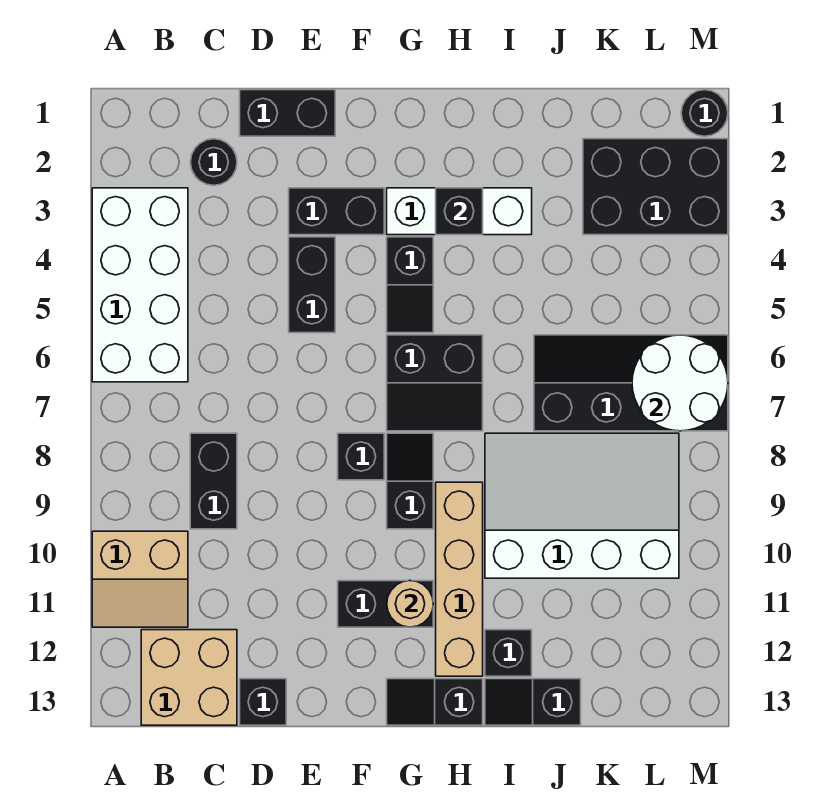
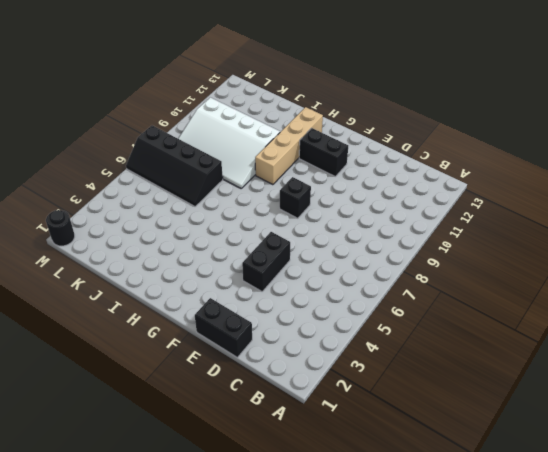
none -> white 2x4 brick [92,188,188,382]
none -> tan 2x2 slope [92,531,188,627]
none -> tan 2x2 brick [141,630,237,725]

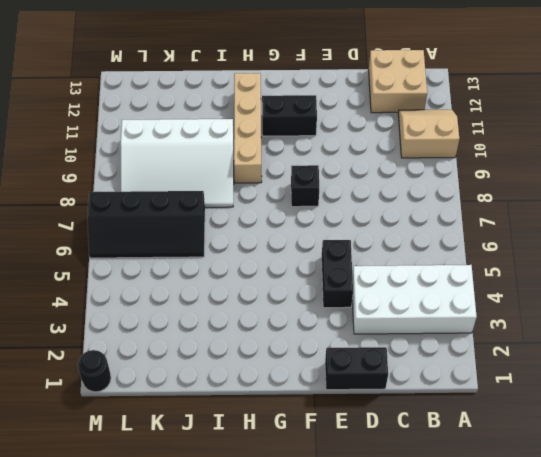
white 2x4 brick [352,265,477,334] -> white 2x4 brick turned to [92,188,188,382]
none -> black 1x1 round brick [190,139,237,185]
none -> black 1x2 brick [190,433,237,529]
none -> black 1x1 brick [240,679,286,725]

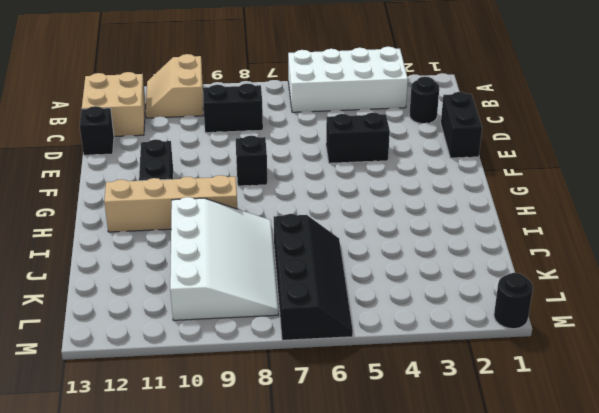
none -> black 1x2 brick [289,188,384,235]
none -> white 1x3 brick [387,188,532,235]
none -> black 1x2 slope [387,237,433,333]

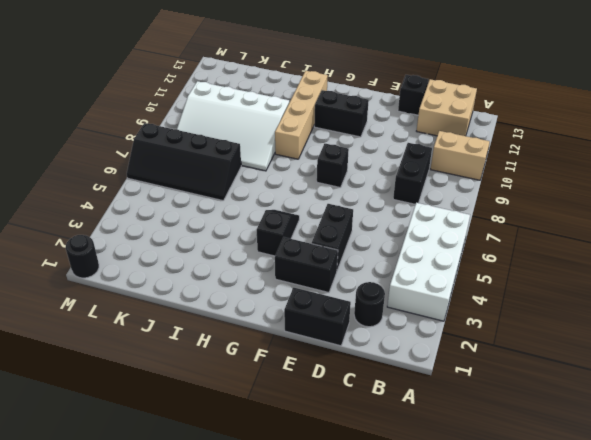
none -> white 1x3 brick [387,188,532,235]
none -> black 2x2 slope [387,335,483,431]
none -> black 1x2 slope [387,433,433,529]

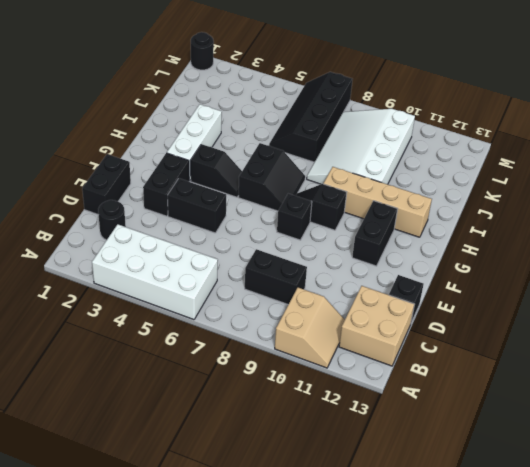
none -> black 1x2 slope [387,679,483,725]
none -> black 1x1 brick [485,630,532,676]
none -> black 1x2 slope [485,679,581,725]

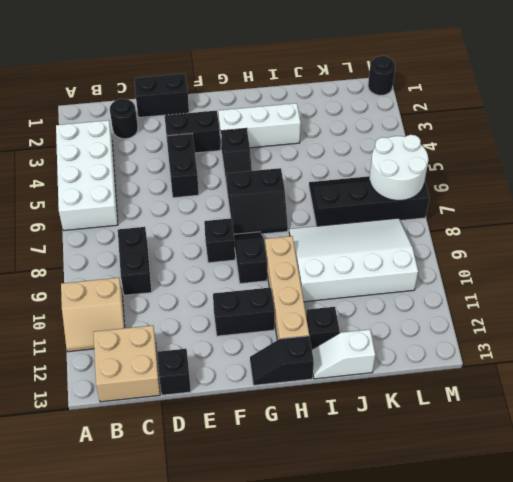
white 1x2 slope [312,329,375,379] -> black 1x2 slope [485,679,581,725]
none -> black 2x3 brick [583,139,728,235]
none -> tan 1x1 round brick [387,581,433,627]
none -> black 1x1 brick [436,188,483,235]

